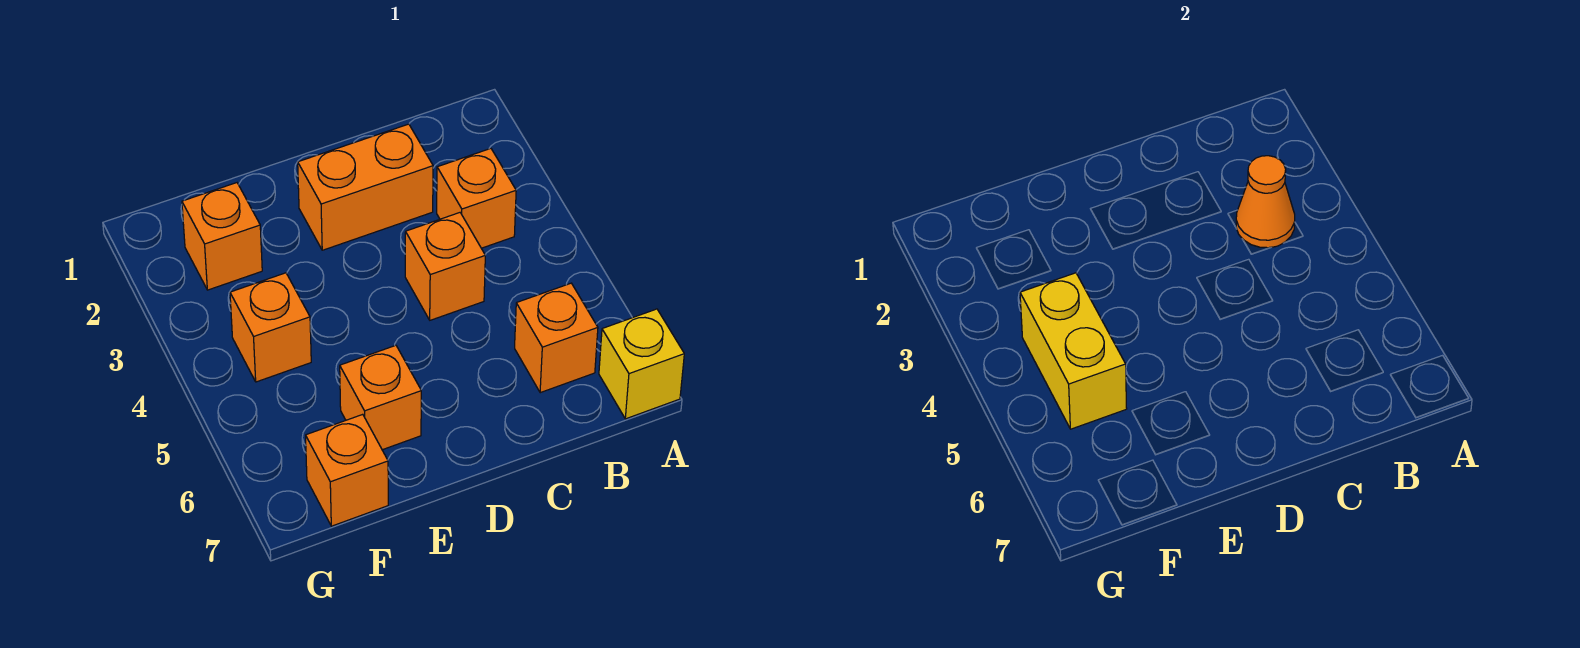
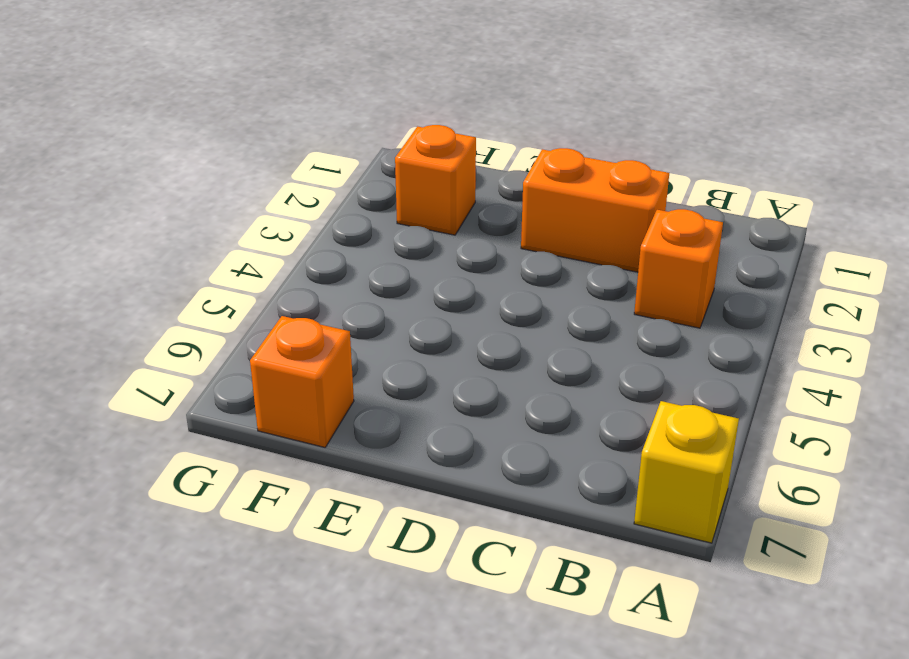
none -> orange 1x1 brick [515,283,598,393]
none -> orange 1x1 brick [405,213,485,320]

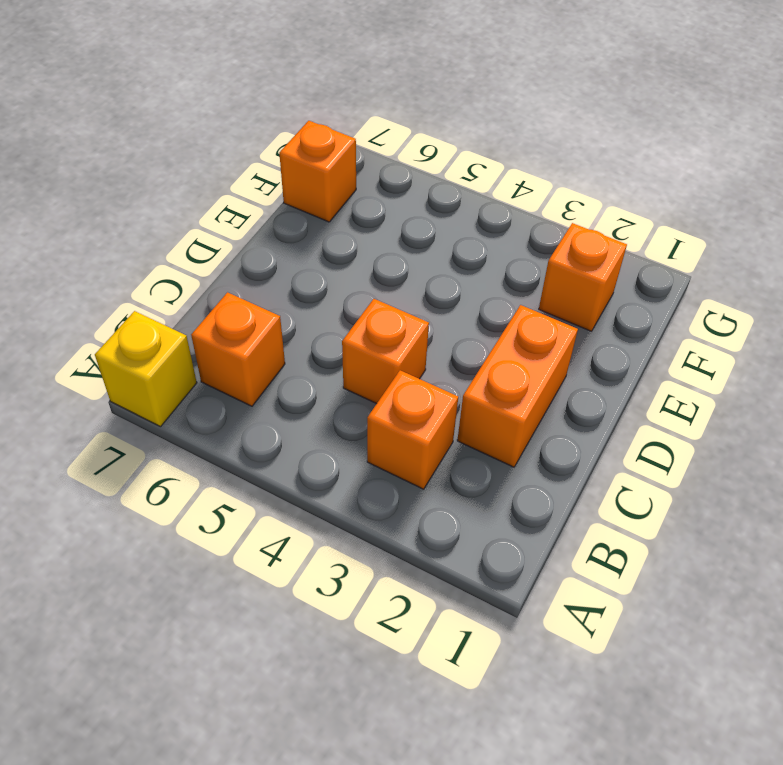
none -> orange 1x1 brick [340,345,421,450]
none -> orange 1x1 brick [230,273,311,382]

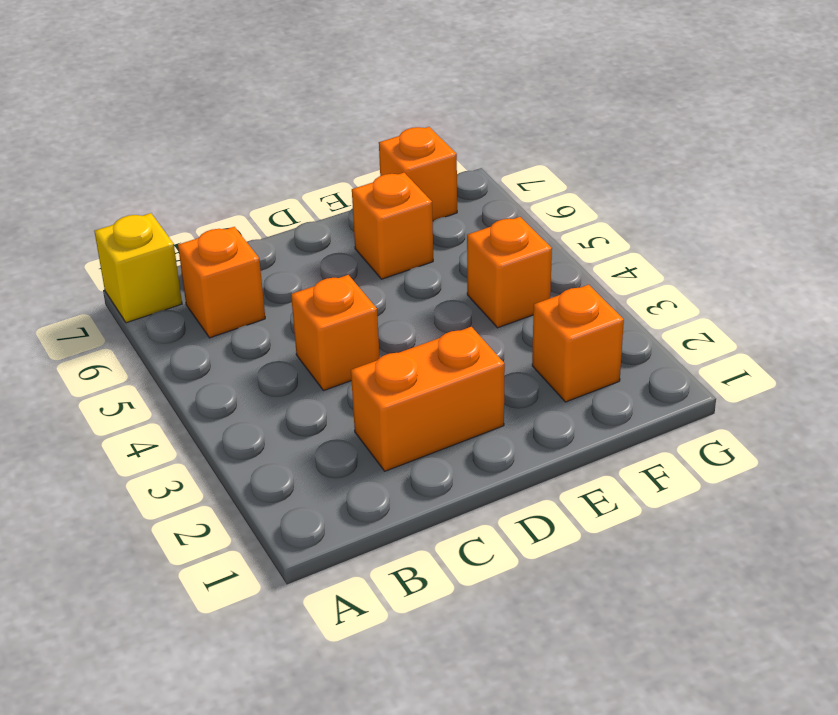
none -> orange 1x1 brick [437,149,516,248]
none -> orange 1x1 cone [1236,156,1295,248]

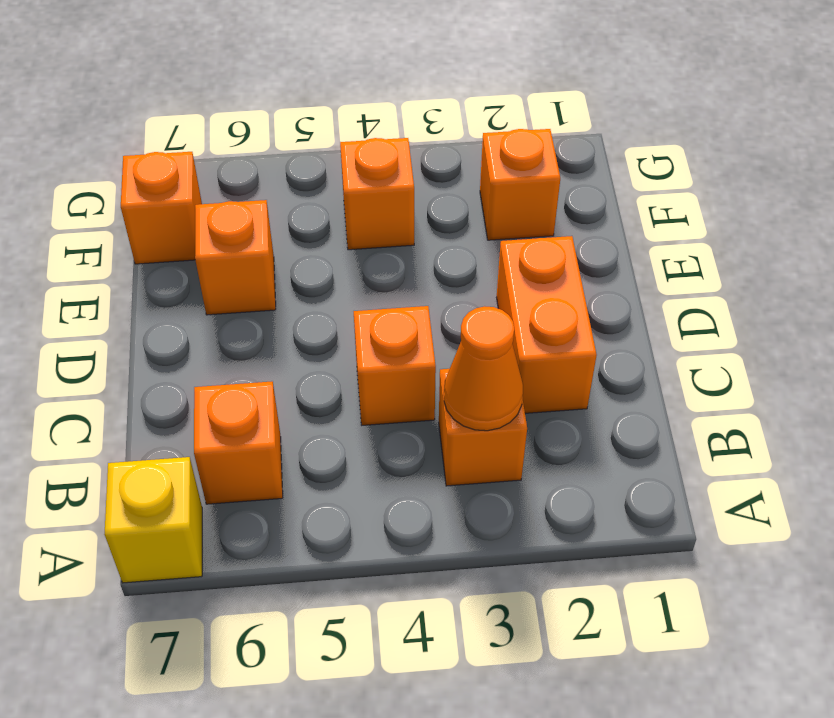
none -> yellow 1x2 brick [1020,273,1127,429]

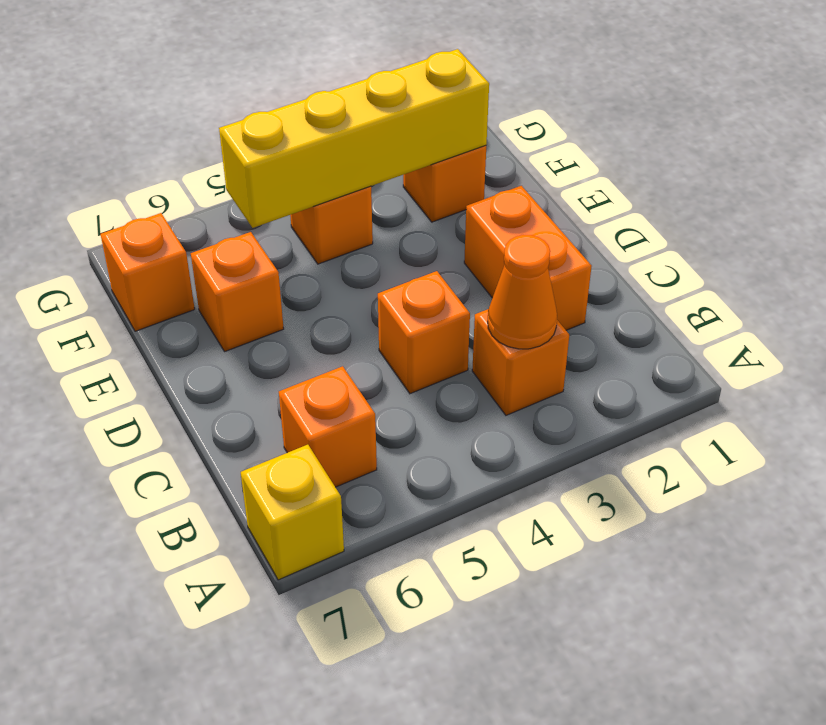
yellow 1x4 brick [219,49,489,228] -> yellow 1x2 brick [1020,273,1127,429]

